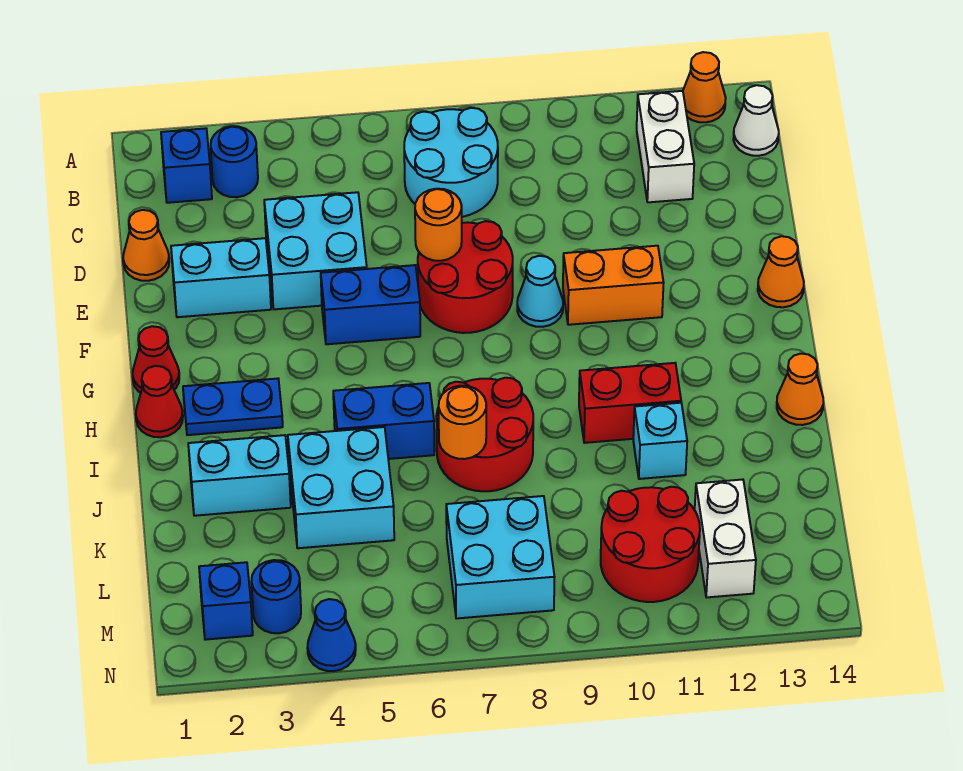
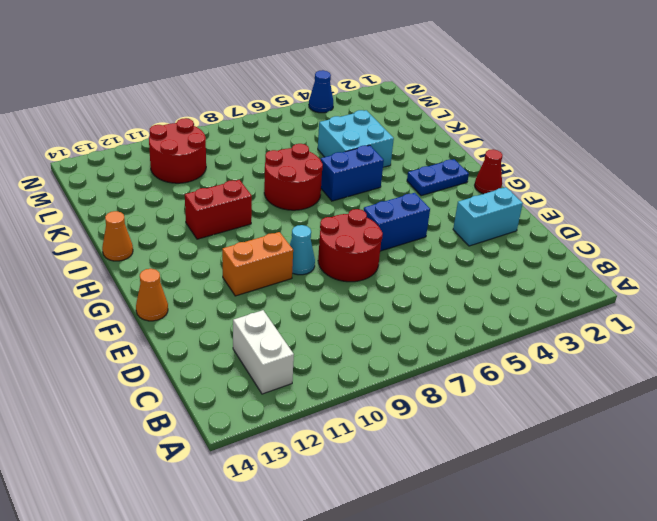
none -> orange 1x1 cone [683,52,726,122]
none -> blue 1x1 brick [161,128,212,203]
none -> blue 1x1 round brick [211,126,258,197]
none -> cyan 2x2 round brick [404,108,498,217]

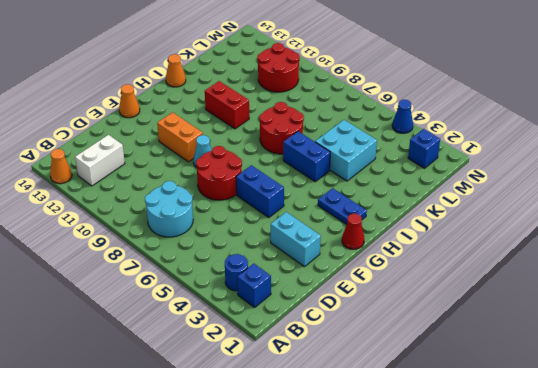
none -> white 1x1 cone [733,85,779,156]
none -> orange 1x1 cone [123,210,169,281]
none -> cyan 2x2 brick [264,192,367,309]
none -> red 1x1 cone [136,366,183,437]

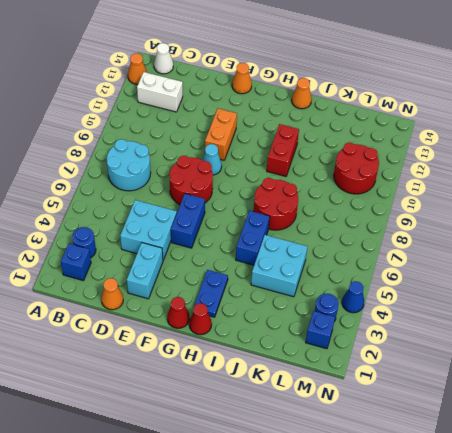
none -> cyan 1x2 brick [188,435,291,516]
none -> cyan 1x1 brick [633,403,687,479]
none -> cyan 2x2 brick [446,496,555,619]
none -> white 1x2 brick [695,480,756,597]

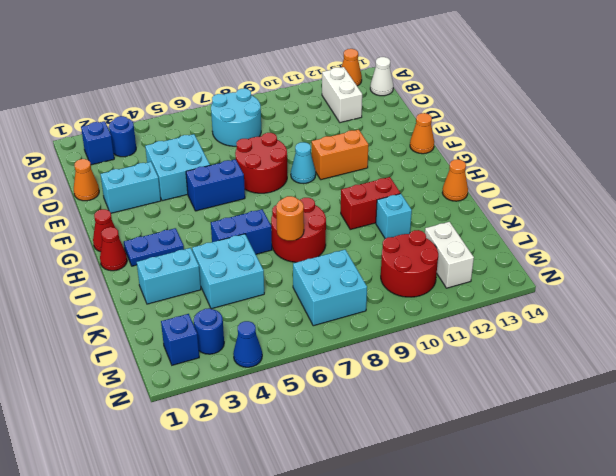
none -> orange 1x1 round brick [415,189,462,261]

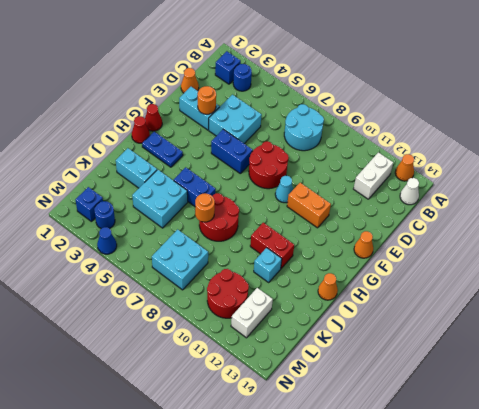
orange 1x1 round brick [198,86,216,114] -> orange 1x1 round brick moved to [415,189,462,261]

